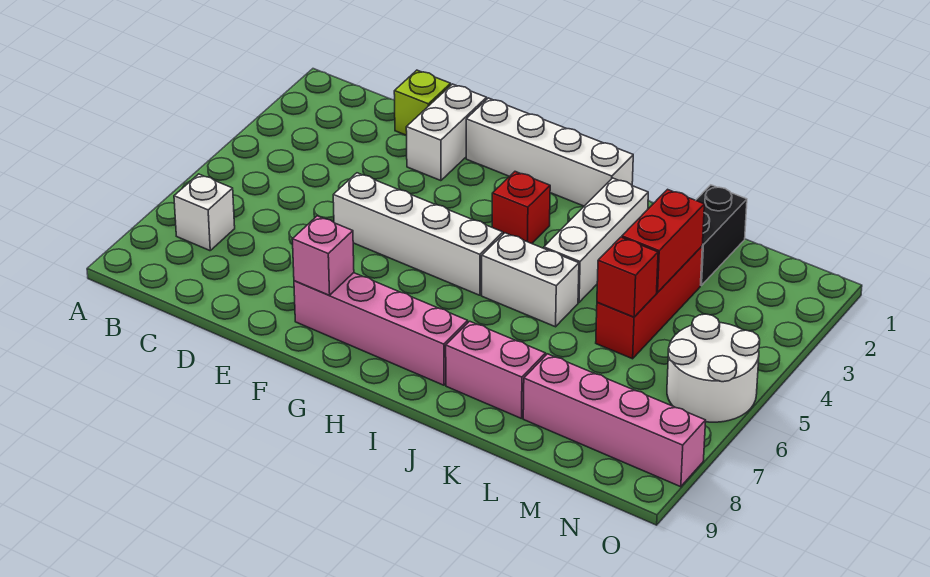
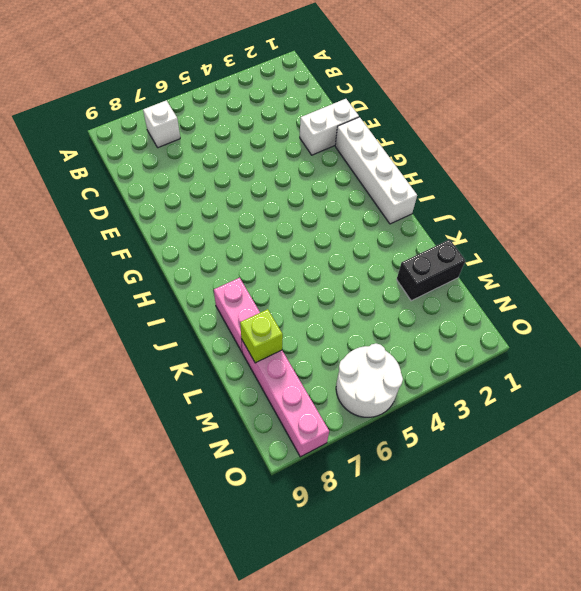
lime 1x1 brick [240,309,283,363] -> lime 1x1 brick moved to [394,70,451,135]
none -> white 1x4 brick [333,173,503,295]
none -> pink 1x4 brick [294,273,468,385]
none -> red 1x1 brick [492,172,550,244]

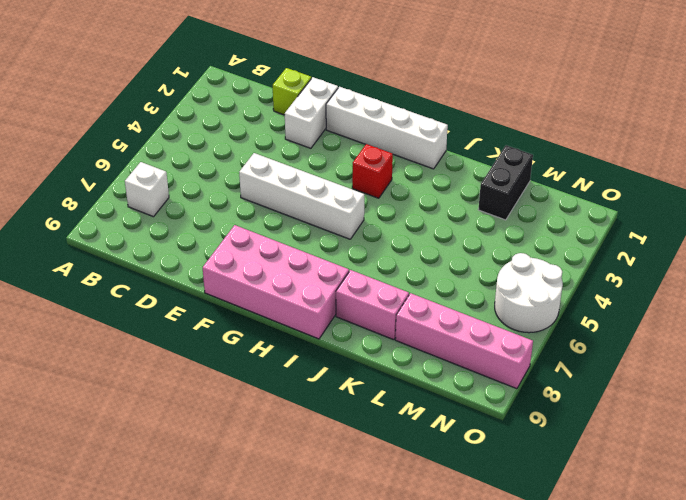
pink 2x4 brick [203,225,349,339] -> pink 1x4 brick [294,273,468,385]
none -> white 1x2 brick [482,233,579,327]
none -> white 1x3 brick [544,178,648,302]
none -> red 1x3 brick [596,246,702,359]

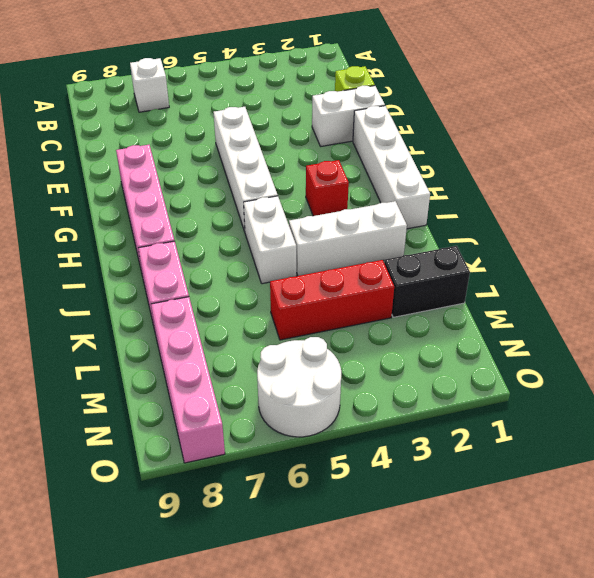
none -> pink 1x1 brick [293,216,354,295]
none -> red 1x2 brick [622,189,704,292]
none -> red 1x1 brick [597,237,658,317]

